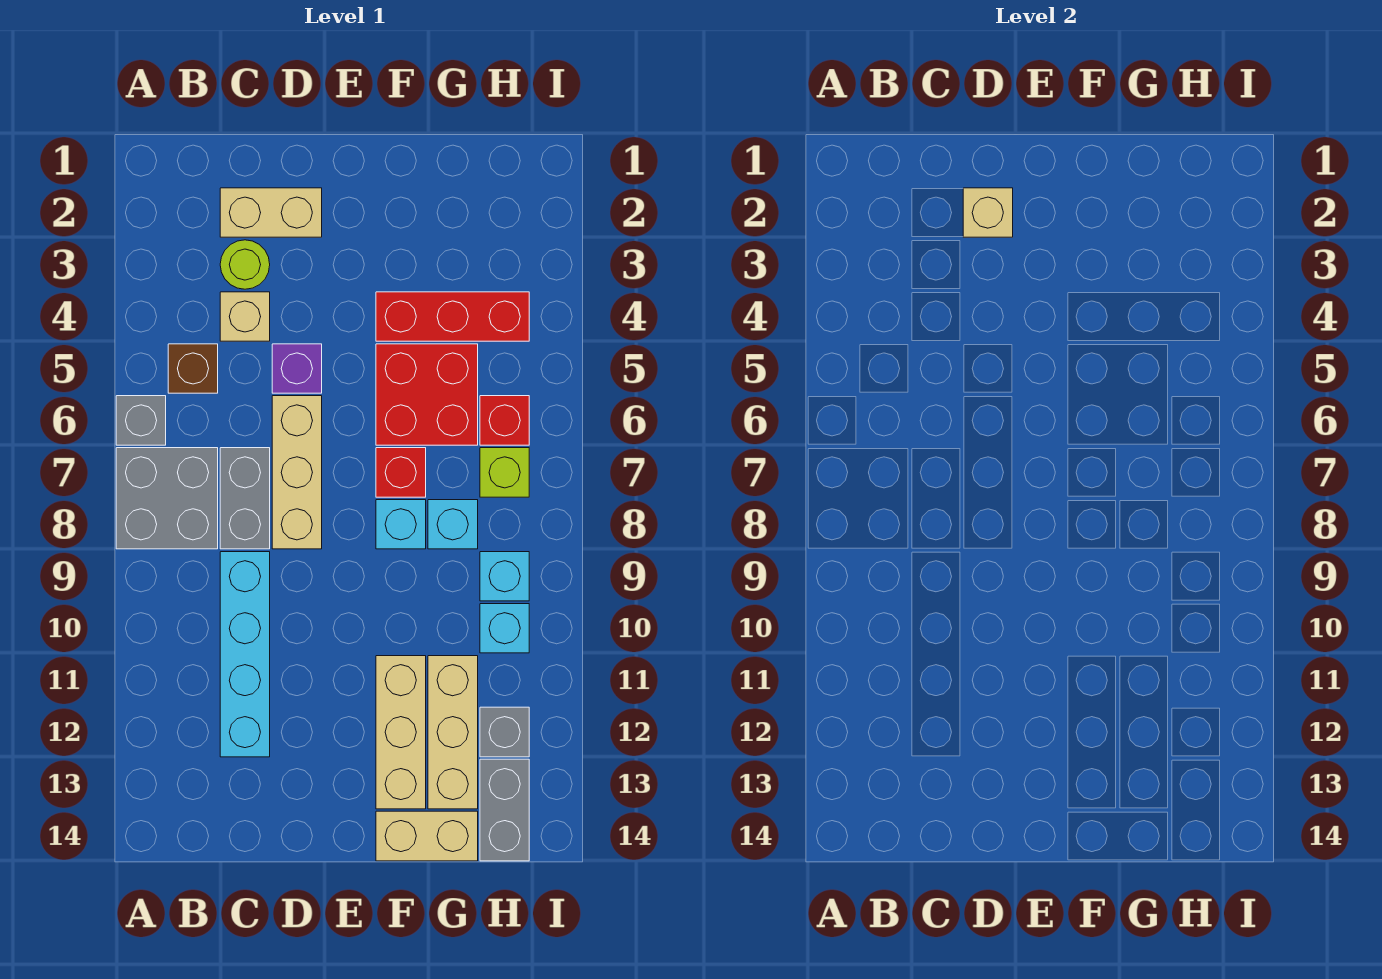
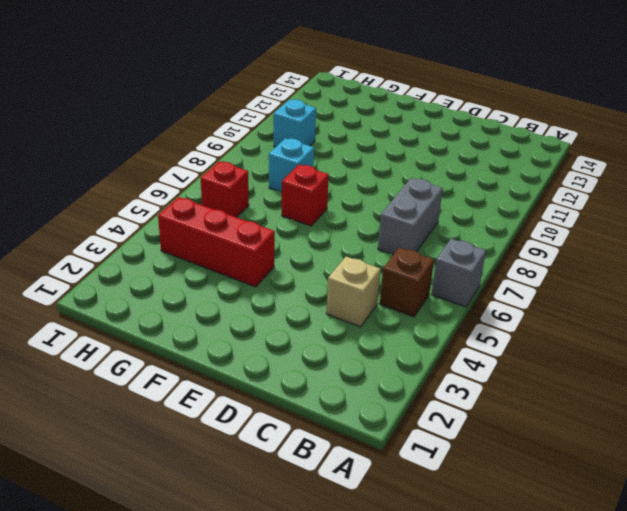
none -> grey 2x2 brick [116,448,218,549]
none -> tan 1x2 brick [220,188,322,237]
none -> lime 1x1 round brick [220,240,270,289]

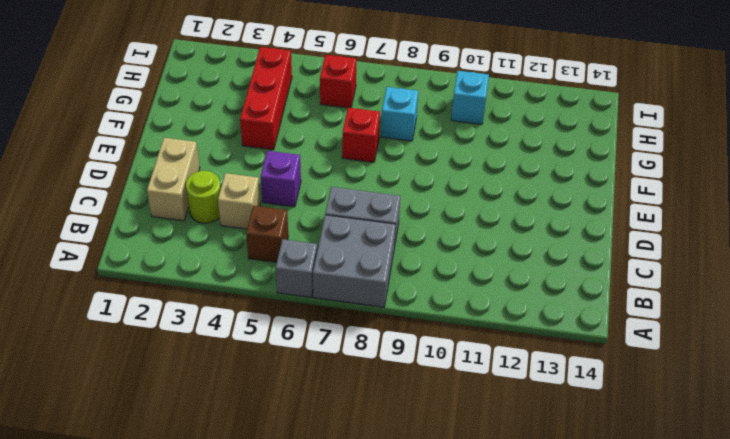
none -> cyan 1x4 brick [220,552,270,757]
none -> tan 1x3 brick [272,396,322,549]
none -> red 2x2 brick [376,344,478,445]

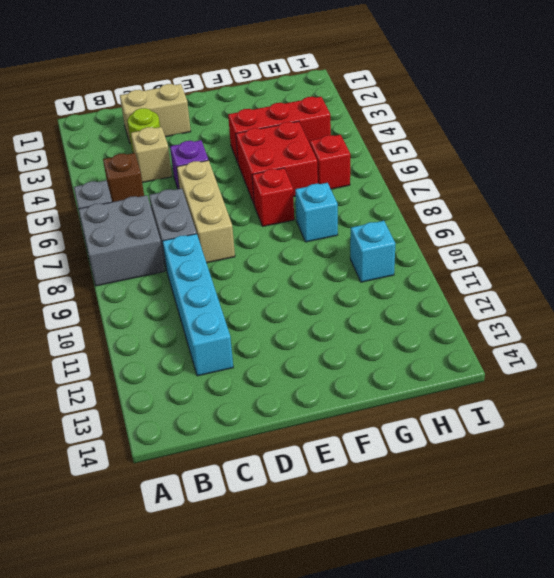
none -> cyan 1x1 brick [376,500,426,549]
none -> tan 1x3 brick [376,656,426,809]
none -> tan 1x2 brick [376,811,478,861]

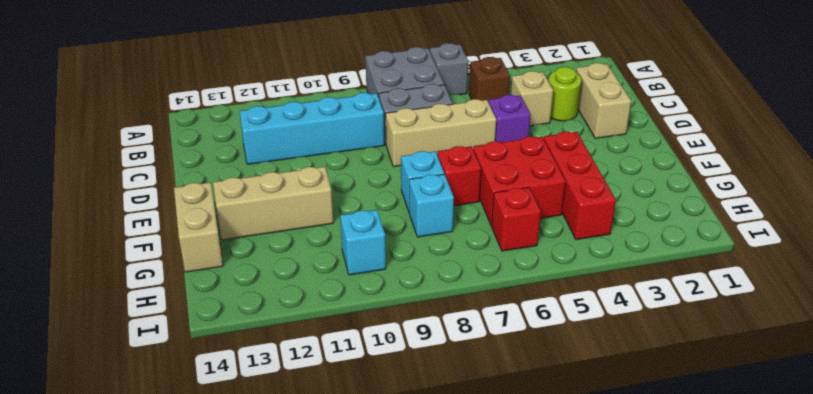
none -> tan 1x3 brick [428,656,478,809]
none -> lime 1x1 brick [480,448,529,497]
none -> cyan 1x1 brick [480,552,529,601]

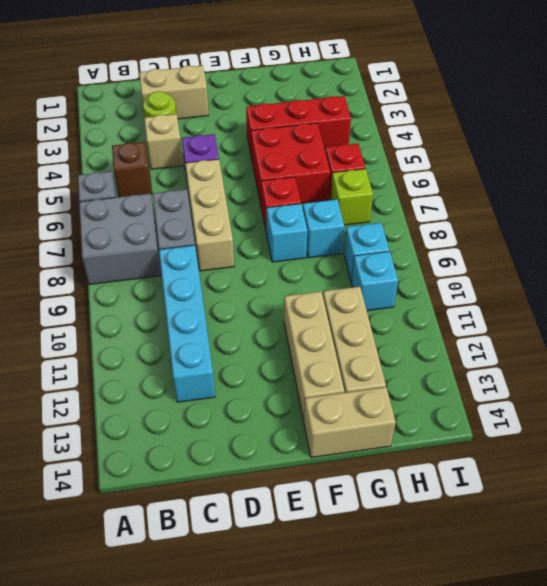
none -> grey 1x1 brick [480,707,529,757]
none -> grey 1x2 brick [480,759,529,861]
none -> tan 1x1 brick [963,188,1013,237]

